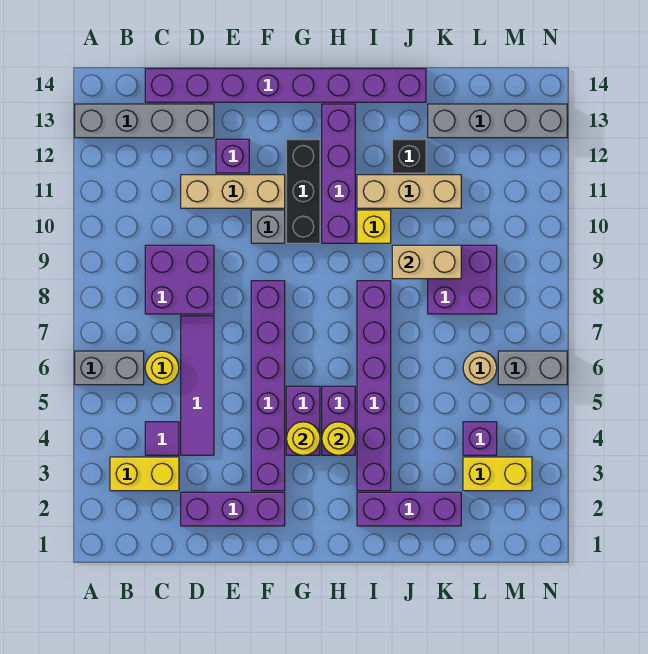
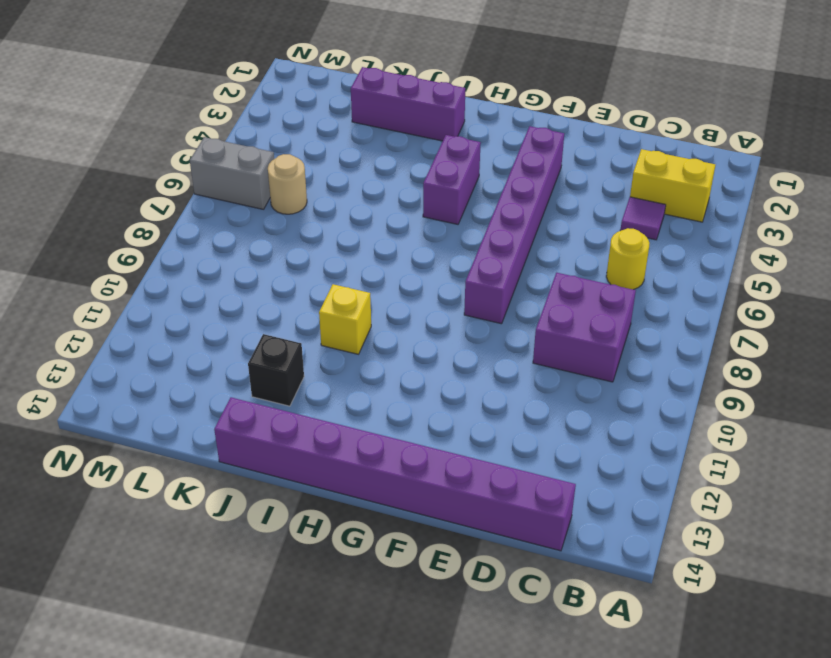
none -> grey 1x2 brick [75,351,144,385]
none -> grey 1x4 brick [75,104,214,138]
none -> purple 1x3 brick [181,492,285,526]
none -> purple 1x4 tile [181,316,214,455]

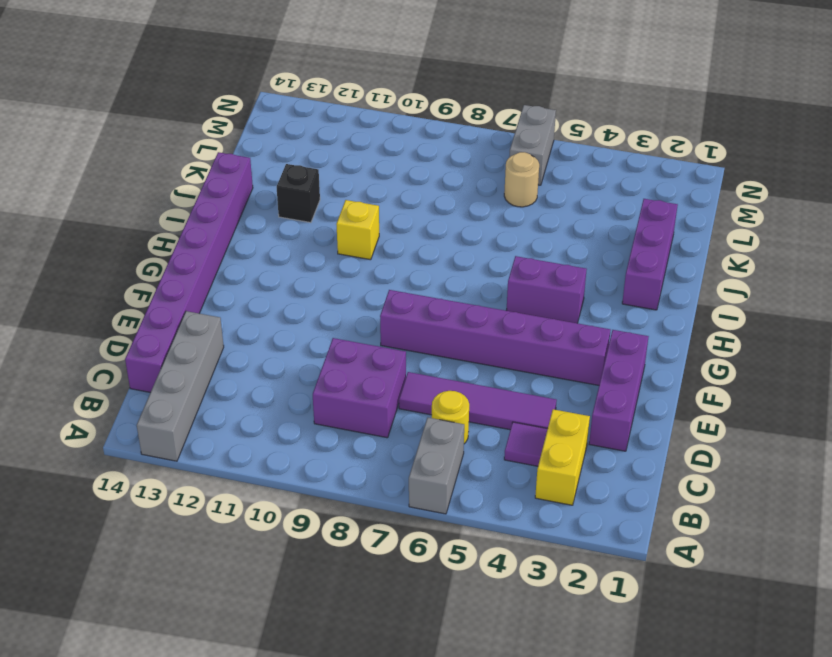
none -> tan 1x3 brick [181,175,285,208]
none -> purple 1x1 brick [216,139,249,173]
none -> grey 1x1 brick [251,210,285,243]
none -> purple 1x2 brick [286,386,320,455]

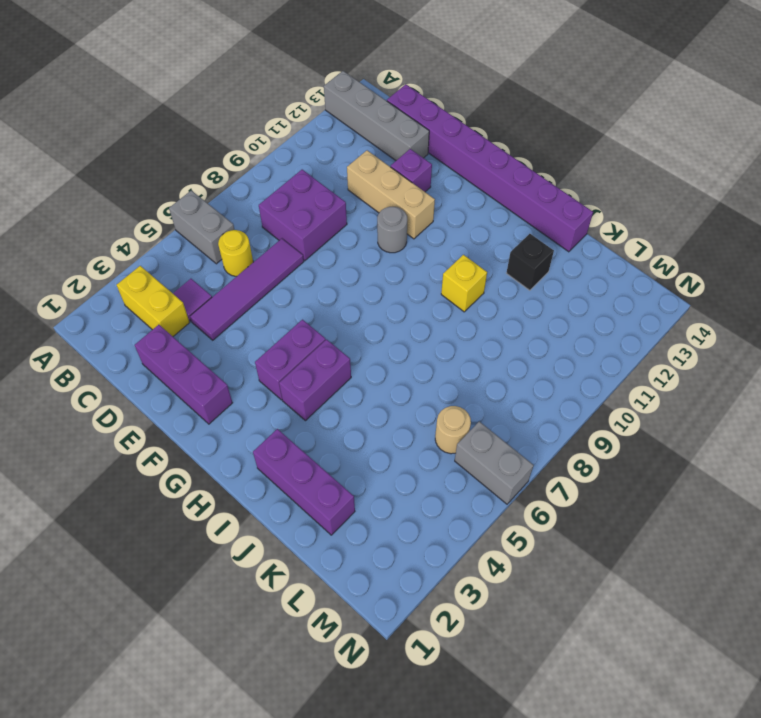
grey 1x1 round brick [377,207,407,253] -> grey 1x1 brick [251,210,285,243]
none -> purple 1x6 brick [251,281,285,491]
none -> black 1x3 brick [286,139,320,243]
none -> purple 1x4 brick [322,104,355,243]
none -> purple 1x6 brick [357,281,391,491]

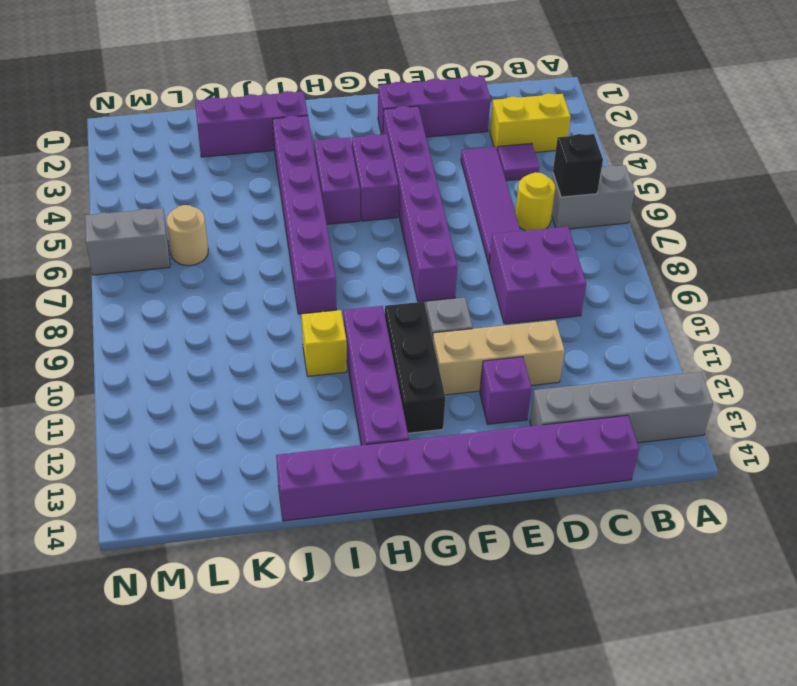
black 1x1 brick [553,134,603,197] -> black 1x1 brick moved to [392,139,426,173]
none -> tan 1x3 brick [357,175,461,208]
none -> purple 2x2 brick [428,245,497,314]
none -> grey 1x4 brick [428,104,567,138]
none -> yellow 1x2 brick [463,457,532,491]

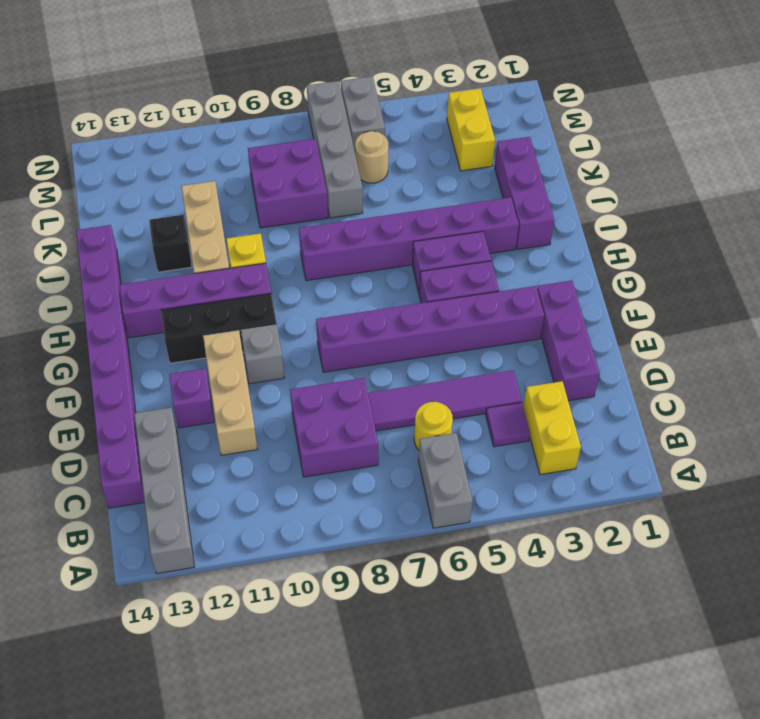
grey 1x4 brick [307,81,363,218] -> grey 1x4 brick moved to [428,104,567,138]
none -> purple 1x1 brick [463,422,497,455]
none -> yellow 1x1 round brick [287,422,320,455]
none -> yellow 1x1 round brick [322,422,355,455]
none -> tan 1x2 brick [392,245,461,279]

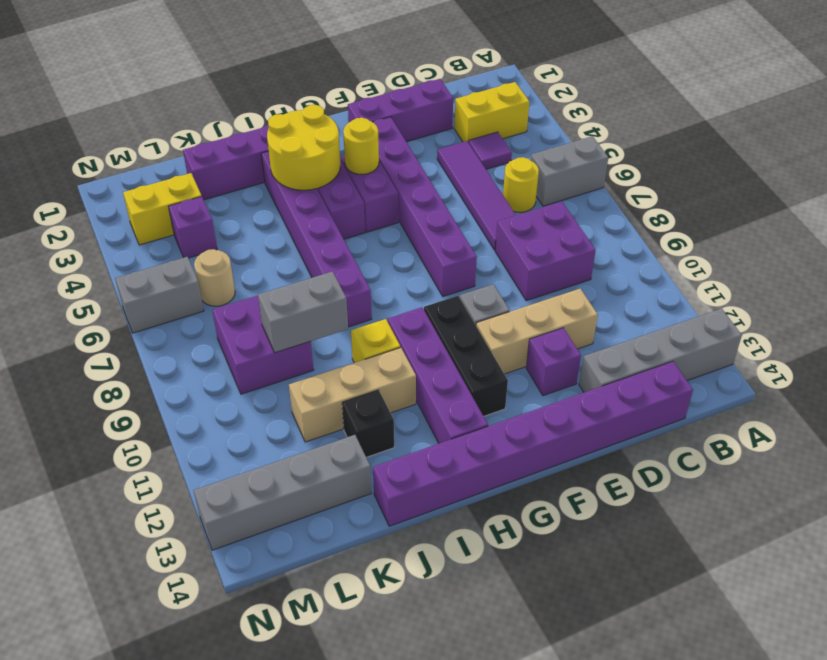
yellow 2x2 round brick [267,105,340,190] -> yellow 1x1 round brick [322,422,355,455]
grey 1x2 brick [258,272,348,353] -> tan 1x2 brick [392,245,461,279]

